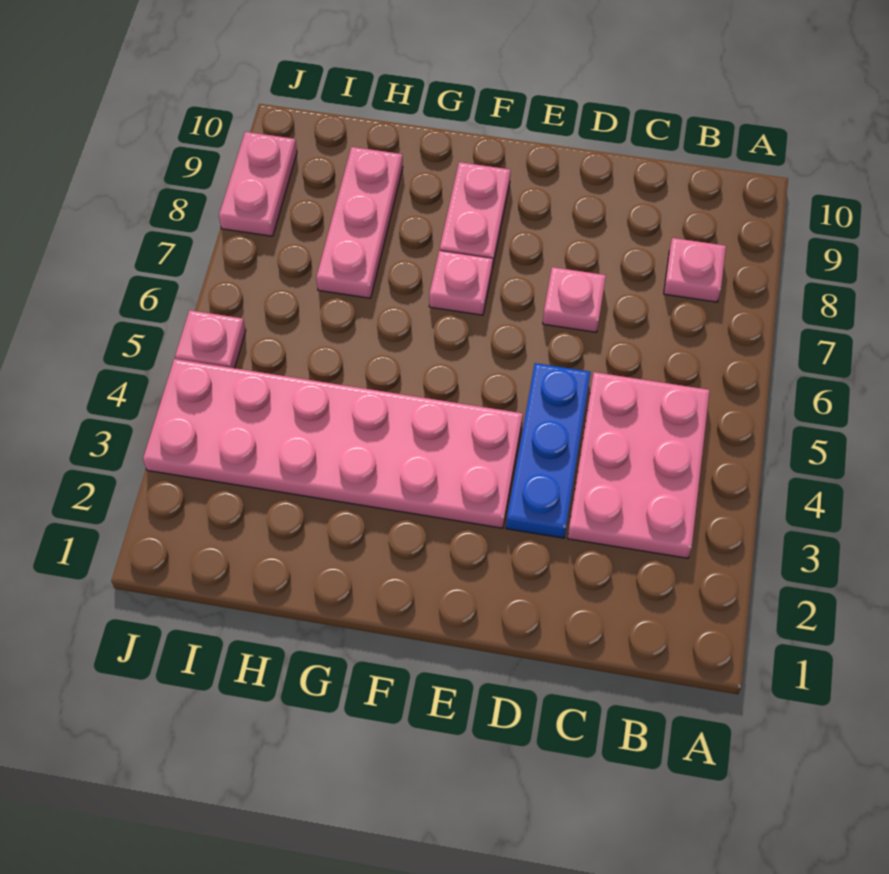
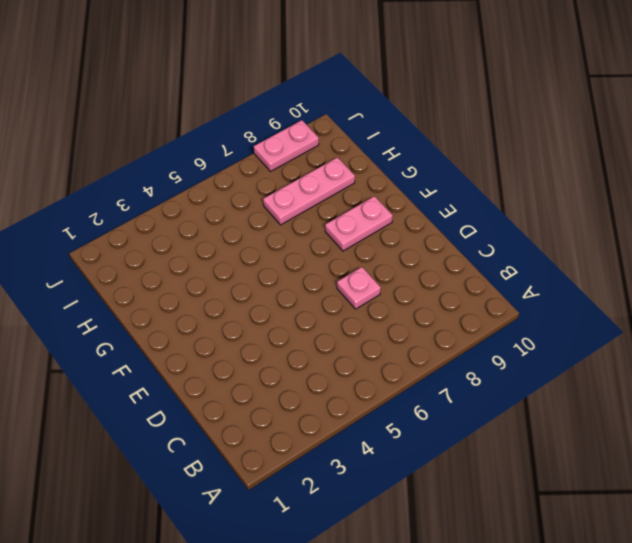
none -> pink 2x3 plate [567,372,710,558]
none -> pink 1x1 plate [664,238,726,302]

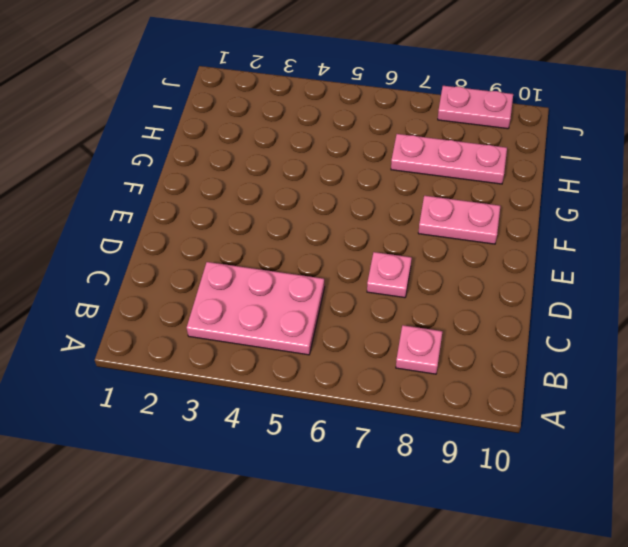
none -> blue 1x3 plate [506,363,591,538]
none -> pink 2x6 plate [143,359,523,528]

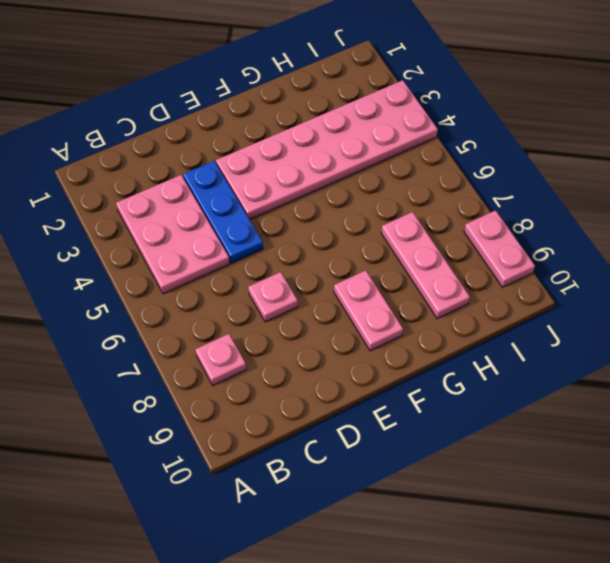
none -> pink 1x1 plate [429,251,493,315]
none -> pink 1x1 plate [175,310,246,368]

